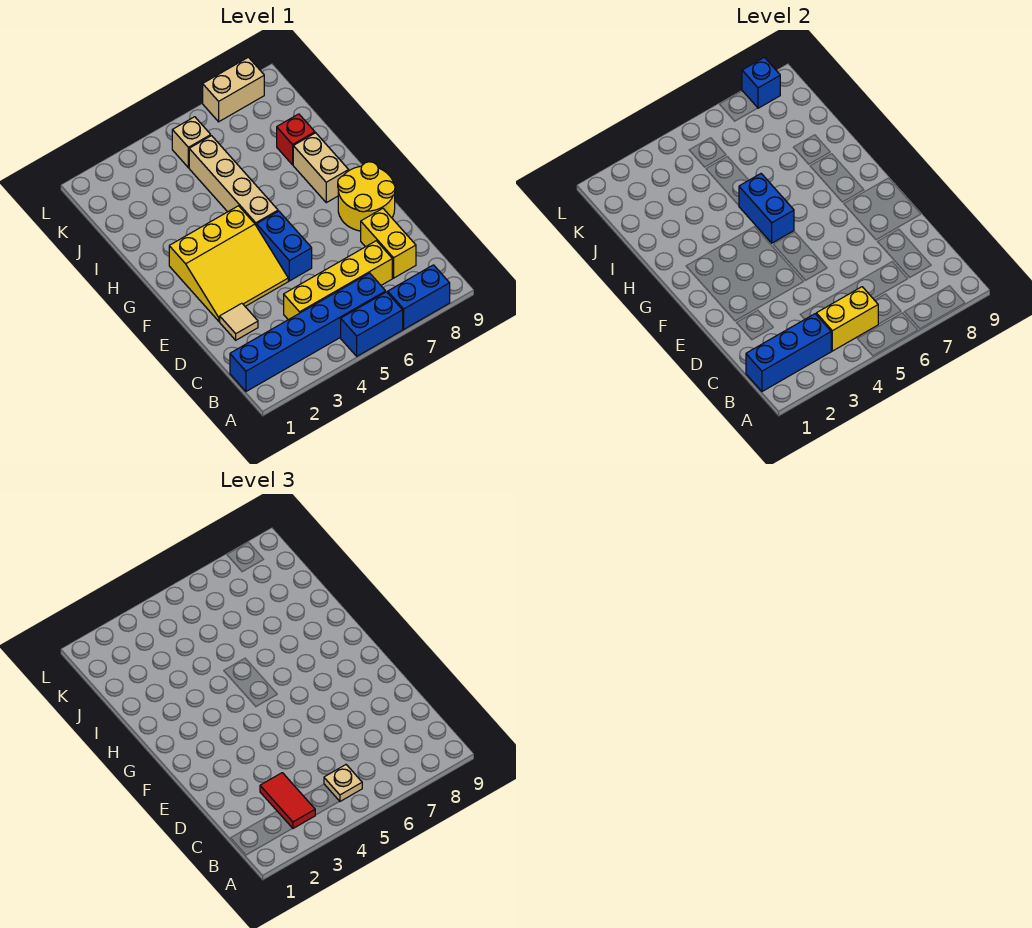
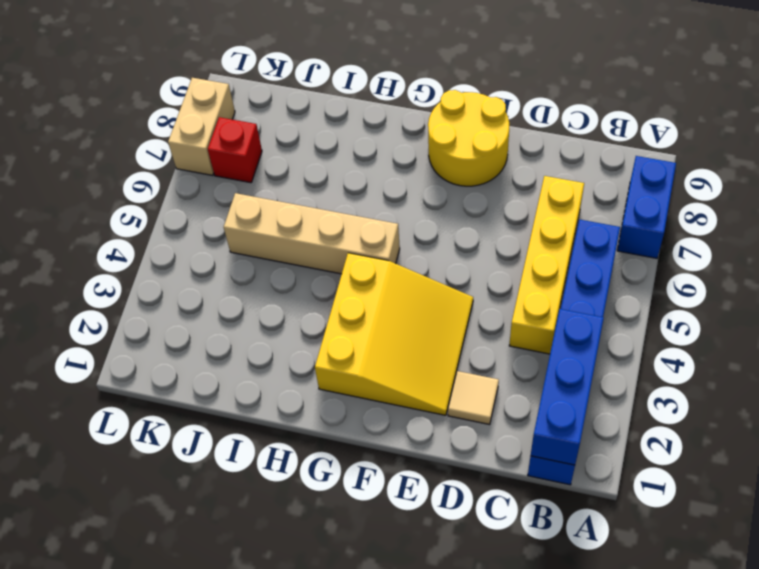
red 1x1 brick [208,117,262,183] -> red 1x1 brick moved to [277,114,315,165]
none -> blue 1x2 brick [341,292,403,356]
none -> yellow 1x2 brick [361,209,416,278]
none -> blue 1x2 brick [257,211,312,281]

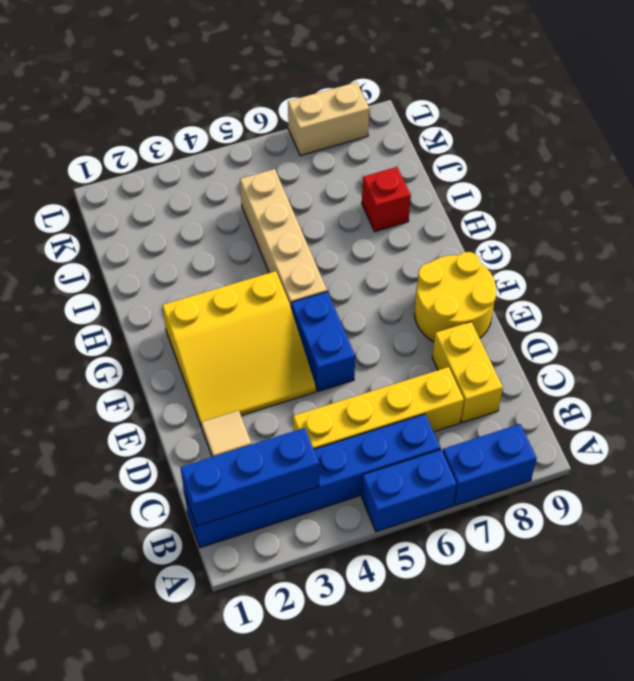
none -> tan 1x2 brick [293,133,349,203]
none -> tan 1x1 brick [172,117,211,168]
none -> yellow 1x2 brick [816,287,878,351]

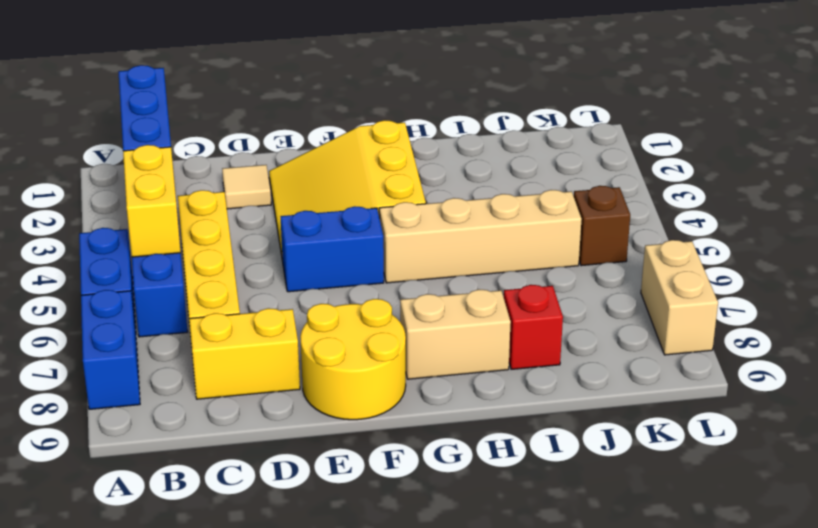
brown 1x1 brick [574,186,630,266] -> tan 1x1 brick [172,117,211,168]
none -> blue 1x2 brick [739,174,794,243]
none -> blue 1x1 brick [742,57,780,108]
none -> red 1x2 tile [260,773,315,829]

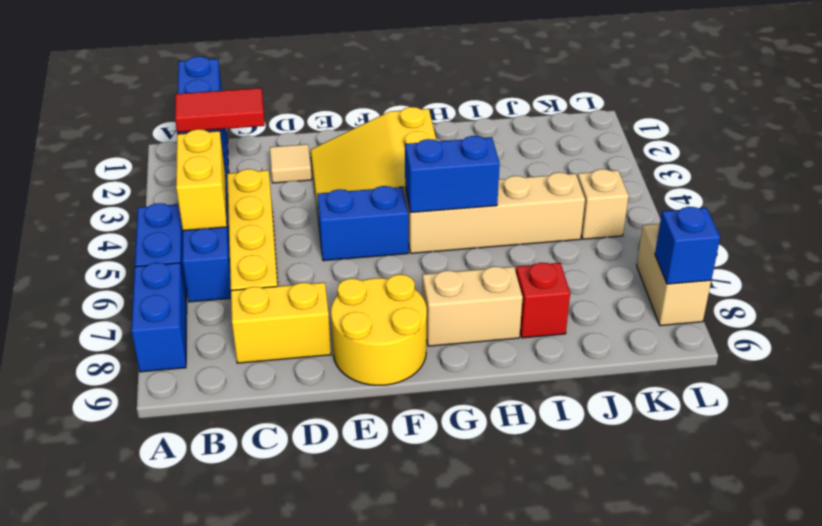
none -> tan 1x1 plate [324,765,362,802]

